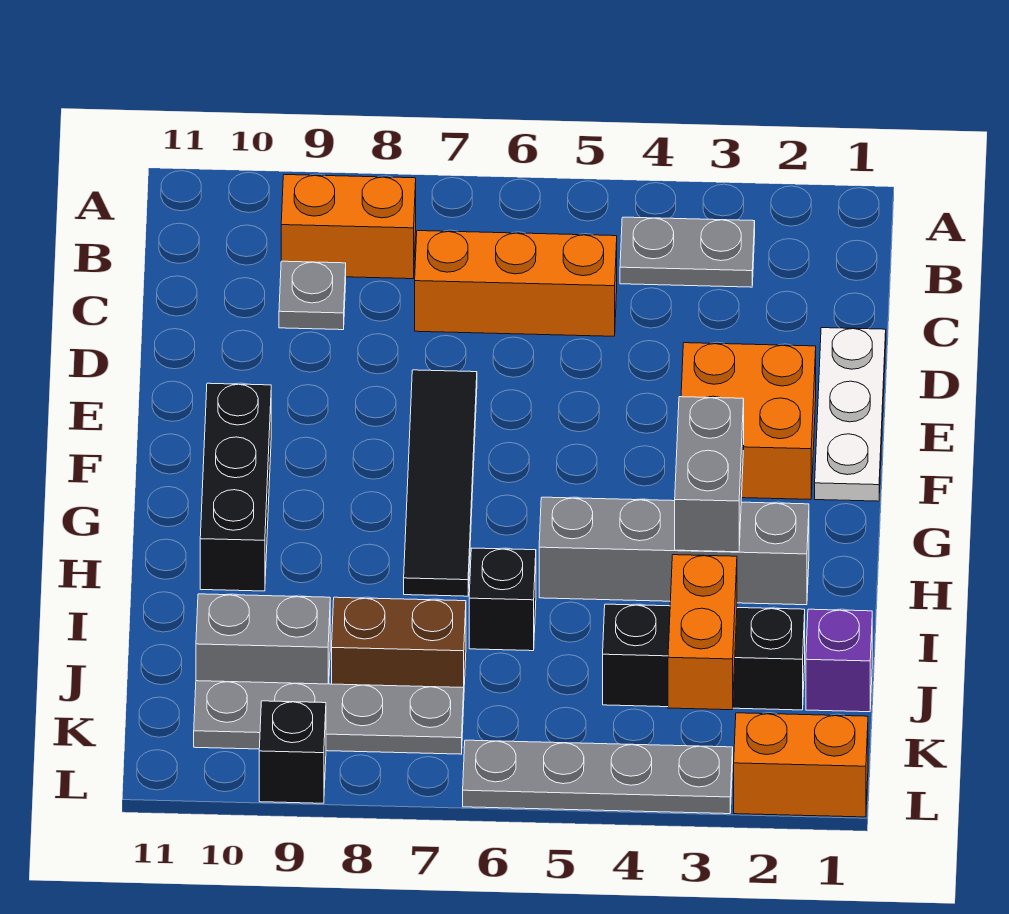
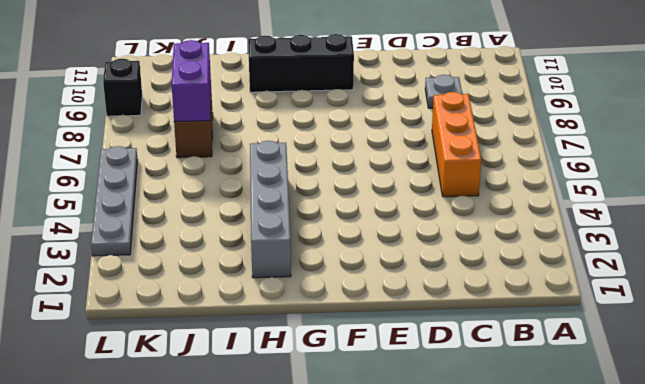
purple 1x2 brick [172,40,211,122] -> none
none -> grey 1x2 plate [620,217,755,287]
none -> orange 1x2 brick [281,175,416,279]
none -> white 1x3 plate [815,328,886,501]

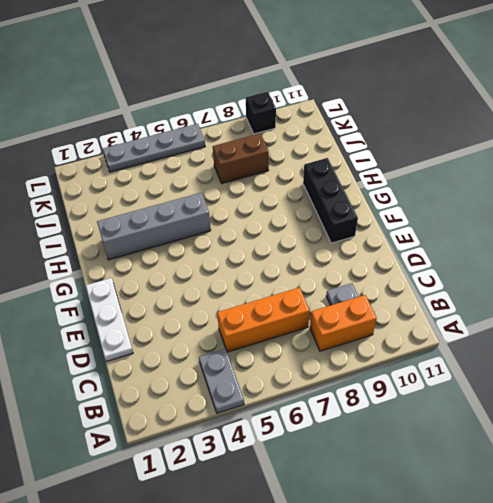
grey 1x2 plate [199,349,244,413] -> grey 1x2 plate turned to [620,217,755,287]
none -> orange 2x2 brick [681,343,816,499]
none -> black 1x4 tile [404,370,477,596]
none -> black 1x1 brick [469,548,536,651]

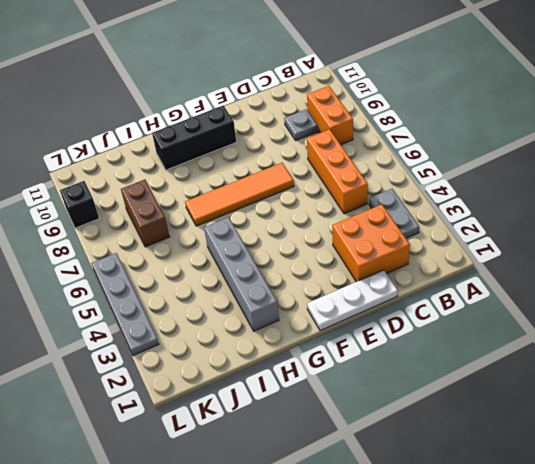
orange 2x2 brick [332,204,410,282] -> orange 2x2 brick moved to [681,343,816,499]
orange 1x4 tile [185,163,294,226] -> black 1x4 tile [404,370,477,596]
none -> black 1x1 brick [469,548,536,651]
none -> purple 1x1 brick [806,609,872,712]
none -> black 1x3 brick [603,604,805,710]

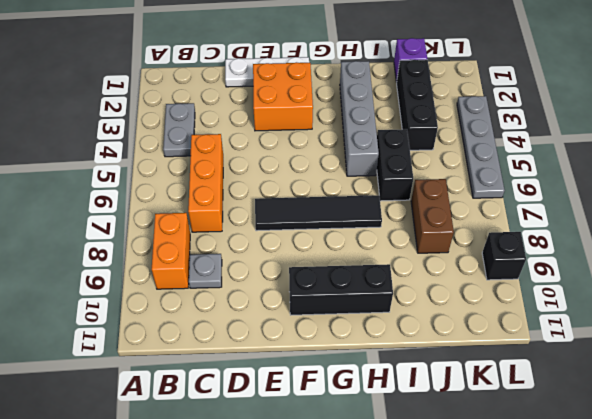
black 1x2 brick [377,129,413,201] -> black 1x1 brick [469,548,536,651]
none -> grey 1x2 brick [196,594,330,684]
none -> grey 1x4 plate [194,681,464,754]
none -> orange 1x2 brick [734,713,868,817]

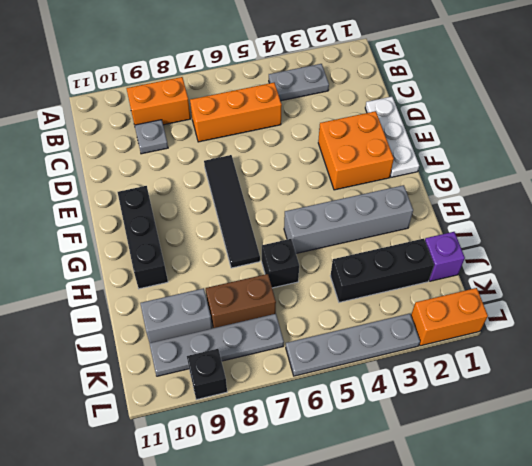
none -> grey 1x2 brick [675,397,744,552]
none -> orange 1x2 brick [668,555,737,710]

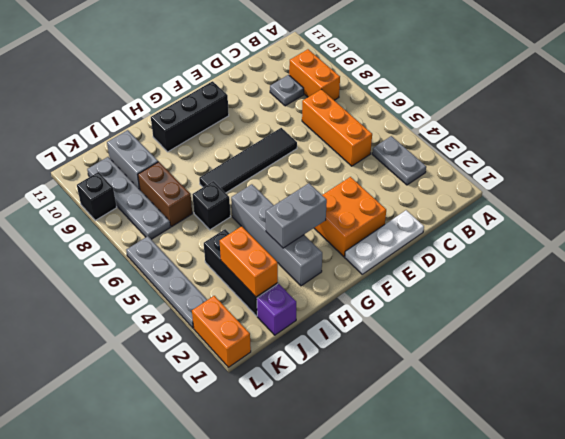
orange 1x2 brick [220,226,278,297] -> orange 1x2 brick turned to [668,555,737,710]

